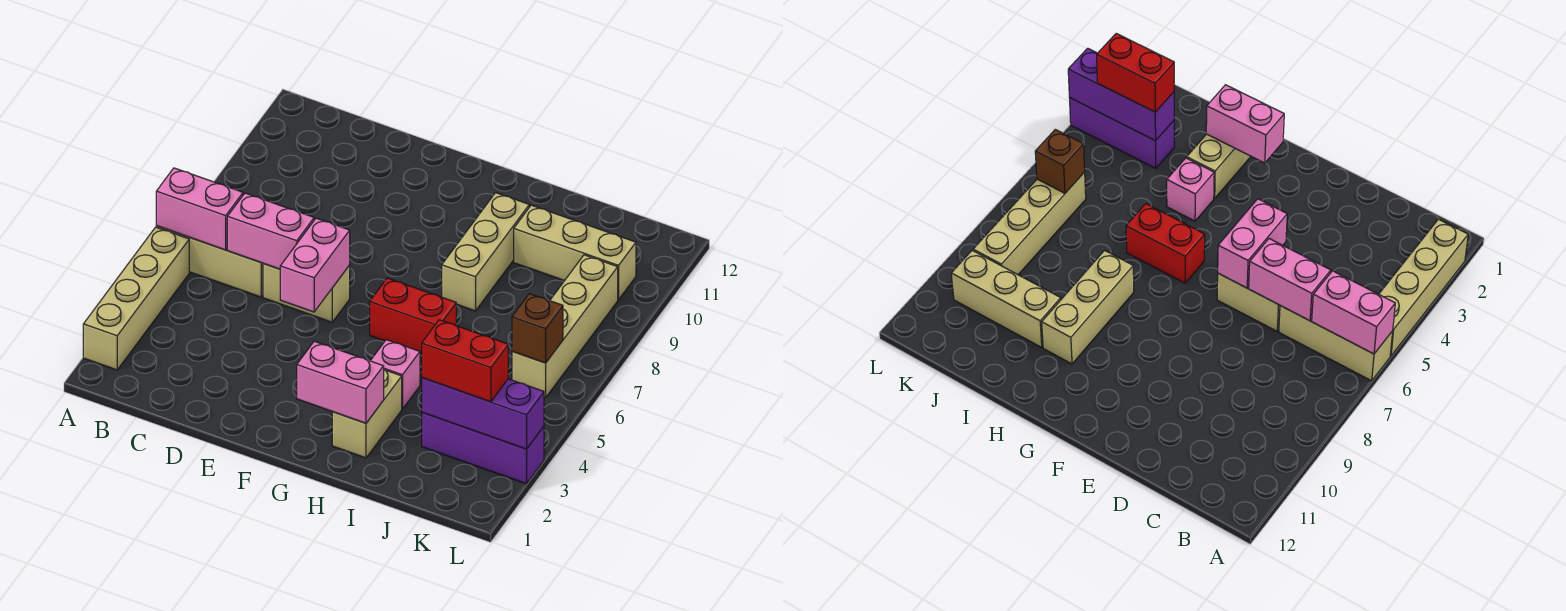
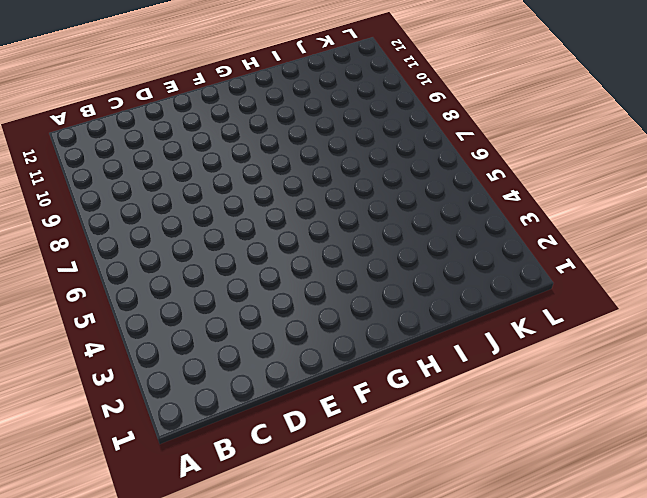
none -> tan 1x4 brick [83,227,189,370]
none -> tan 1x3 brick [156,226,263,297]
none -> tan 1x2 brick [263,264,350,322]

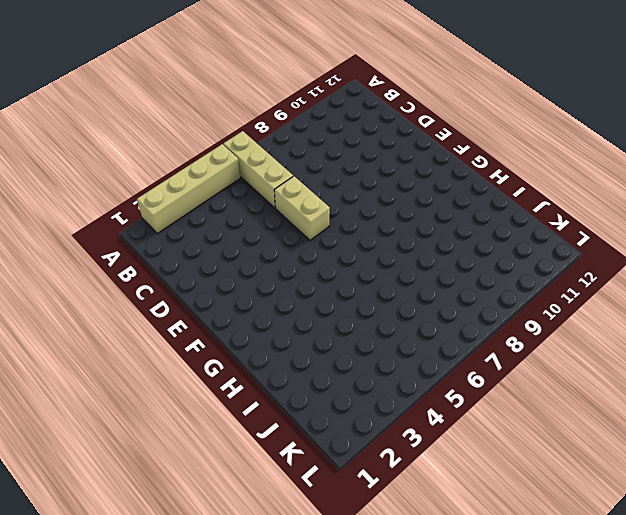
none -> red 1x2 brick [370,278,456,354]
none -> tan 1x2 brick [332,370,402,458]
none -> pink 1x1 brick [370,340,420,409]

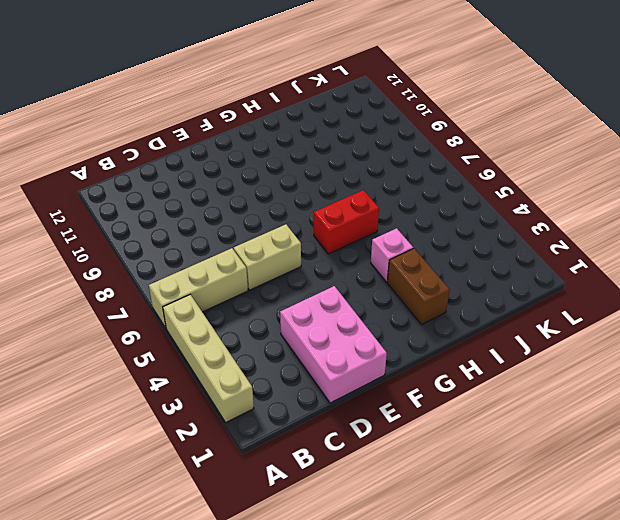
pink 2x3 brick [280,286,387,403] -> none
brown 1x2 brick [387,248,450,324] -> tan 1x2 brick [332,370,402,458]
none -> tan 1x3 brick [442,193,529,311]
none -> tan 1x3 brick [514,205,636,300]
none -> purple 1x3 brick [422,412,544,484]

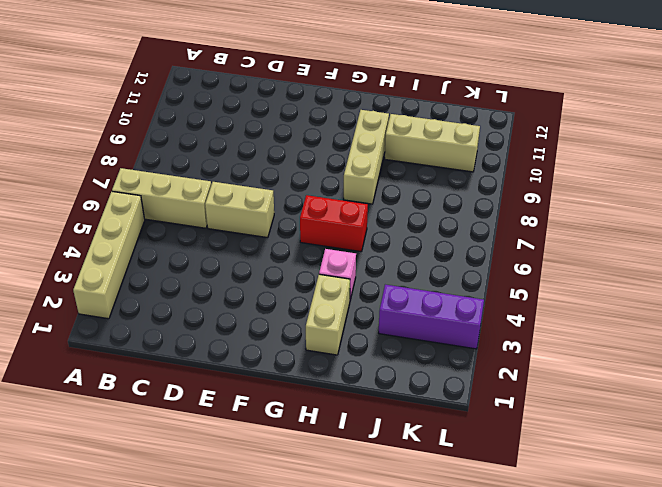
none -> tan 1x4 brick [512,255,618,398]
none -> pink 1x2 brick [156,168,243,250]
none -> pink 1x2 brick [227,193,314,269]

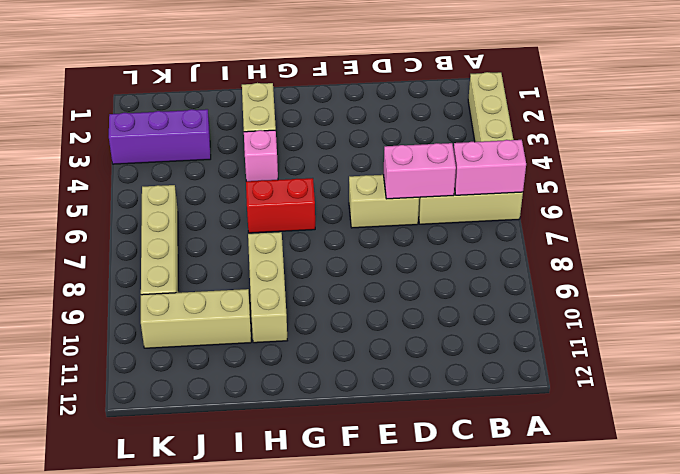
none -> pink 1x2 brick [280,218,350,312]
none -> pink 1x2 brick [297,341,384,423]
none -> purple 1x3 brick [422,378,544,449]

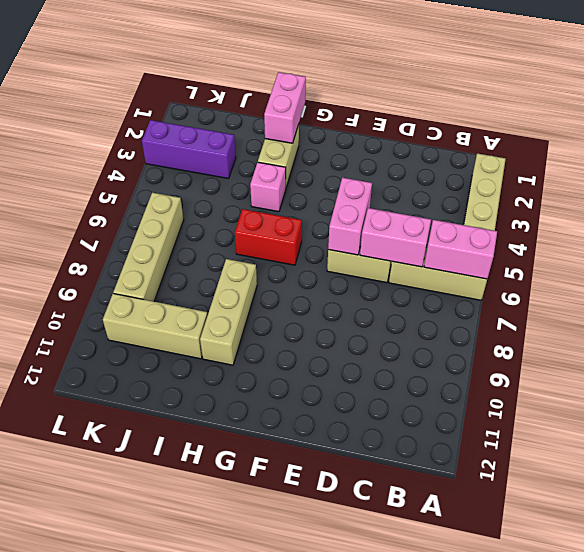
pink 1x2 brick [264,72,306,143] -> pink 1x2 brick turned to [297,341,384,423]
none -> purple 1x3 brick [422,378,544,449]
none -> brown 1x1 brick [512,294,563,363]
none -> red 1x2 brick [422,320,508,402]

